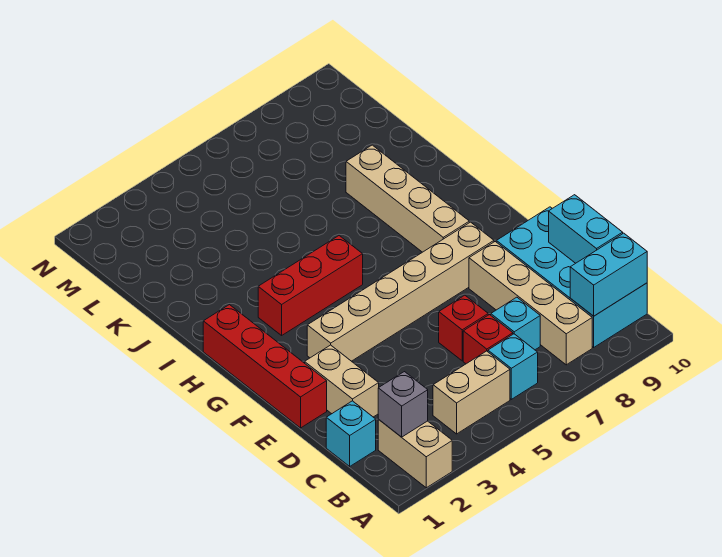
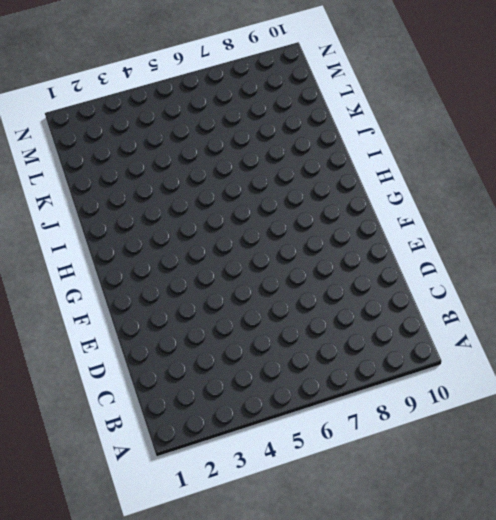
none -> tan 1x2 brick [378,419,452,488]
none -> tan 1x2 brick [433,351,510,434]
none -> cyan 1x1 brick [488,334,538,399]

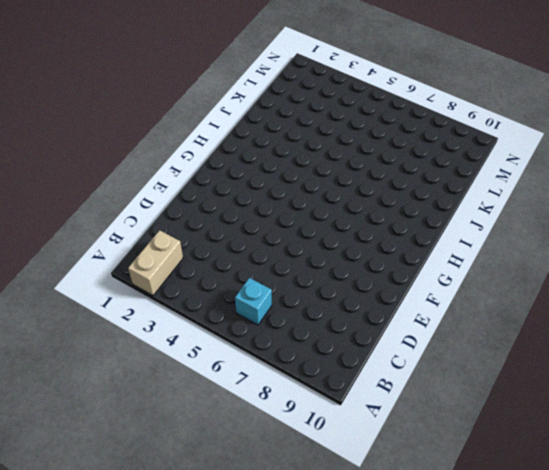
none -> tan 1x2 brick [433,351,510,434]
none -> tan 1x4 brick [469,242,592,365]
none -> cyan 2x4 brick [496,207,647,347]

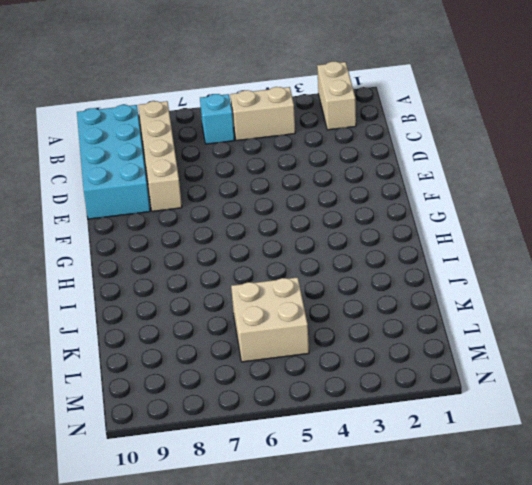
tan 2x2 brick [231,277,309,362] -> none
none -> cyan 1x1 brick [326,401,376,466]
none -> red 1x1 brick [463,315,513,364]
none -> cyan 1x1 brick [491,297,540,350]

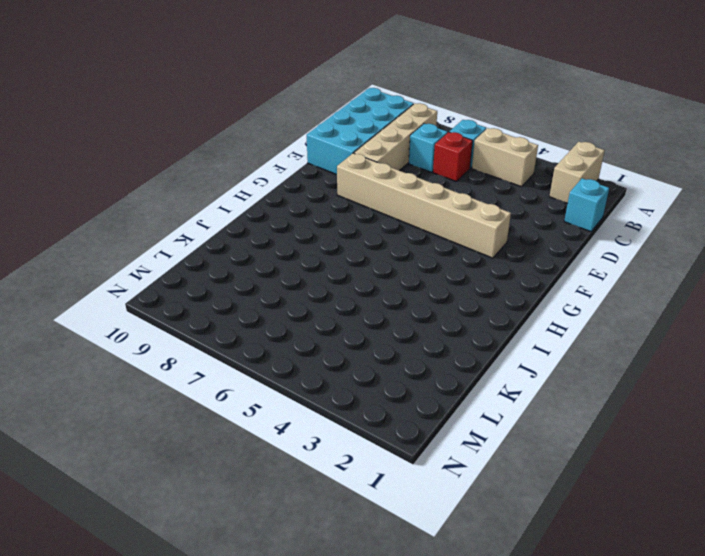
none -> tan 1x2 brick [305,345,379,417]
none -> red 1x1 brick [439,295,488,361]
none -> red 1x4 brick [203,305,327,428]

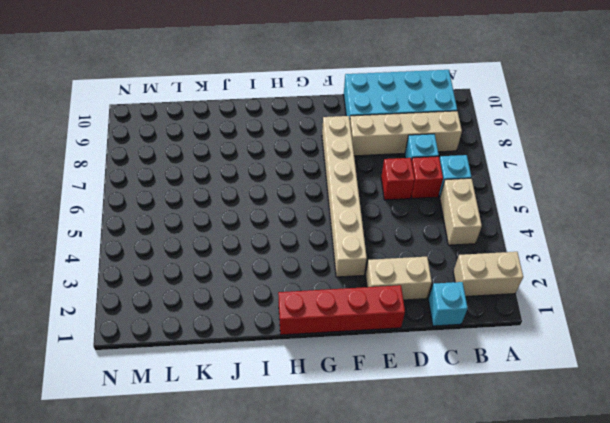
none -> tan 1x4 brick [346,145,469,252]
none -> red 1x3 brick [258,236,363,335]
none -> grey 1x1 brick [378,372,428,437]

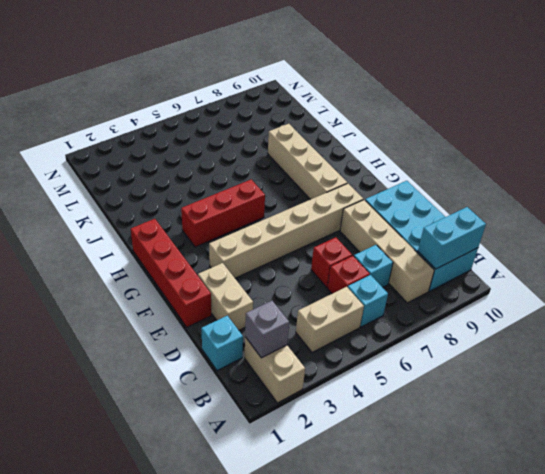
none -> cyan 1x2 brick [549,195,623,263]

